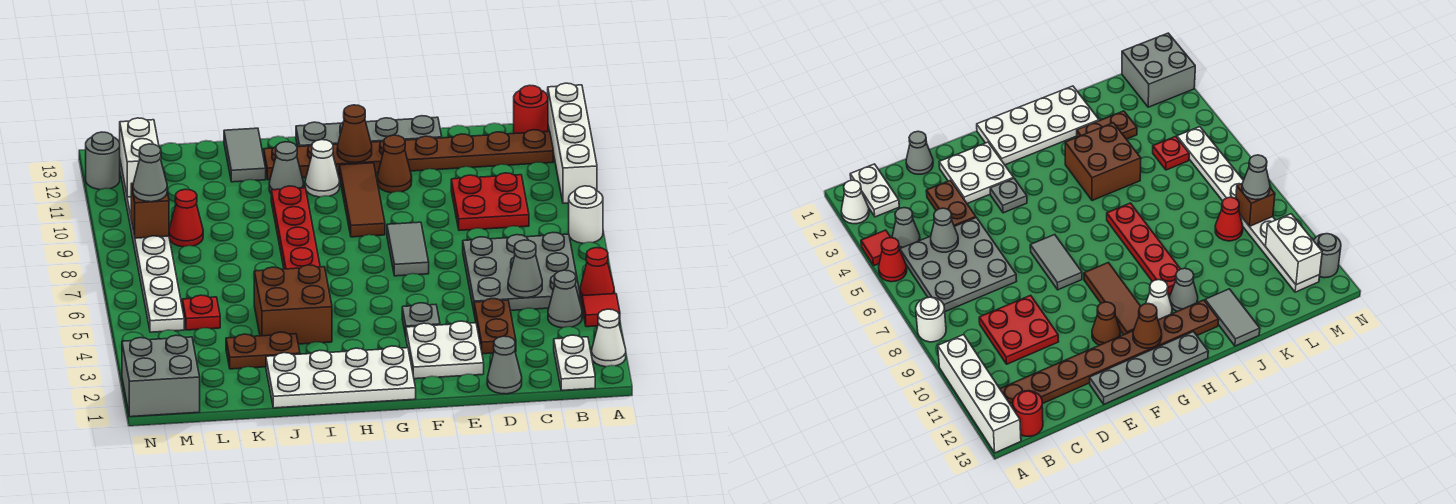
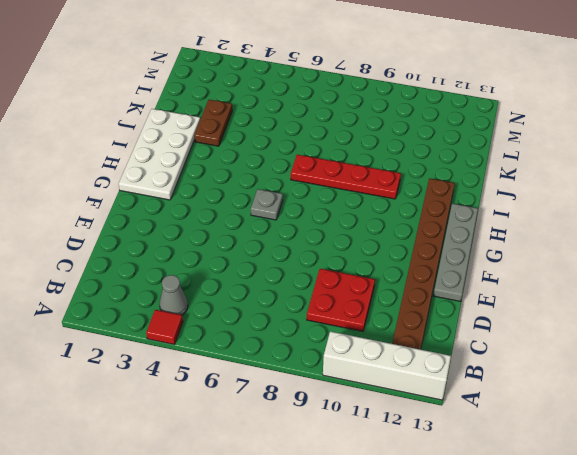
grey 1x1 plate [251,189,283,220] -> grey 1x1 plate moved to [402,303,440,336]
none -> white 1x1 cone [592,309,626,367]
none -> red 1x1 cone [580,248,614,299]
none -> white 1x1 round brick [569,186,603,243]
none -> white 1x2 plate [554,335,595,391]

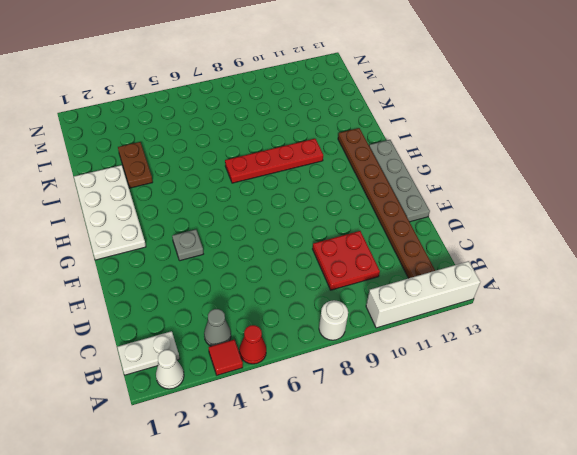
none -> grey 3x3 plate [463,232,580,311]
none -> red 1x1 round brick [514,85,548,134]
none -> grey 1x1 cone [487,336,522,394]
none -> brown 1x2 plate [474,299,516,354]

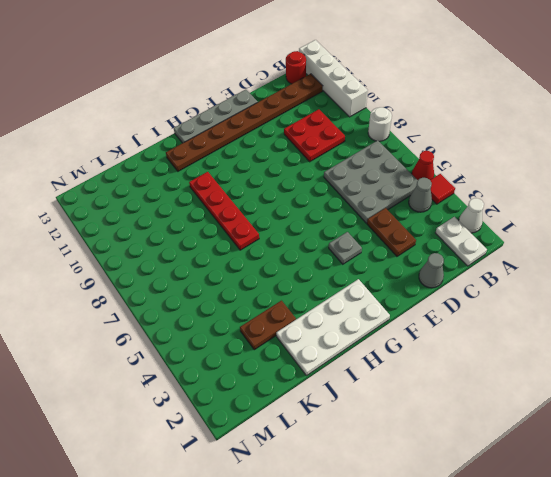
none -> white 2x2 plate [406,321,484,379]
none -> grey 1x2 tile [387,222,429,276]
none -> brown 1x1 cone [377,135,412,193]
none -> brown 1x3 tile [339,163,385,237]

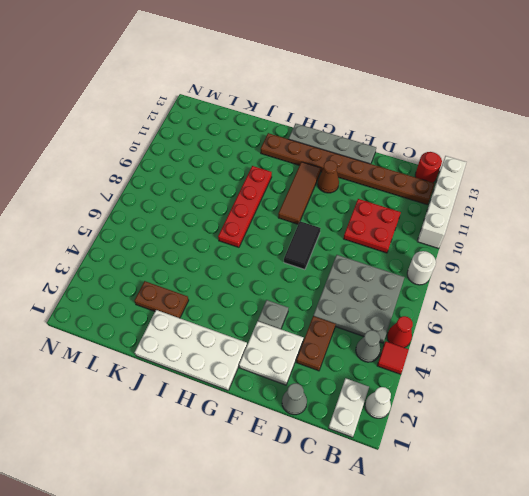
black 1x2 tile [284,221,321,270] -> grey 1x2 tile [387,222,429,276]
none -> white 1x1 cone [305,140,340,197]
none -> brown 2x2 brick [254,265,332,344]
none -> grey 1x1 cone [269,142,304,193]
none -> grey 1x2 tile [224,128,266,182]

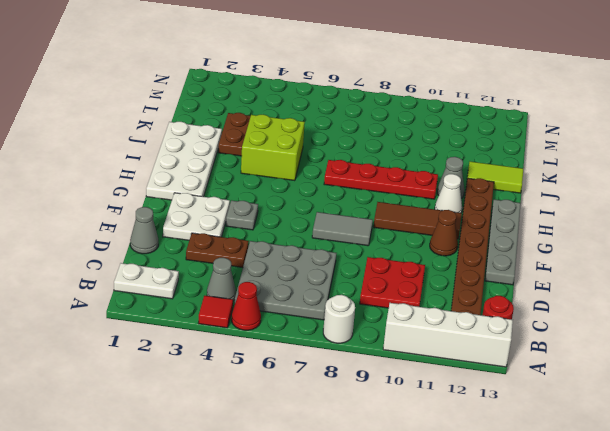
lime 2x2 brick [241,115,305,181] -> brown 2x2 brick [254,265,332,344]
lime 1x2 tile [467,162,523,193] -> grey 1x2 tile [224,128,266,182]
none -> white 1x1 cone [592,309,626,367]
none -> red 1x1 plate [182,295,220,330]
none -> red 1x1 cone [169,189,203,247]
none -> grey 2x2 brick [122,335,200,417]

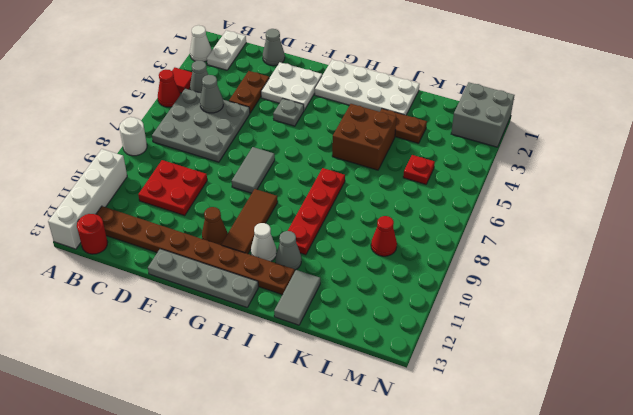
none -> white 1x8 plate [120,161,184,332]
none -> grey 1x1 round brick [86,132,120,190]
none -> brown 1x1 cone [337,105,372,163]
none -> brown 1x1 brick [131,183,169,238]

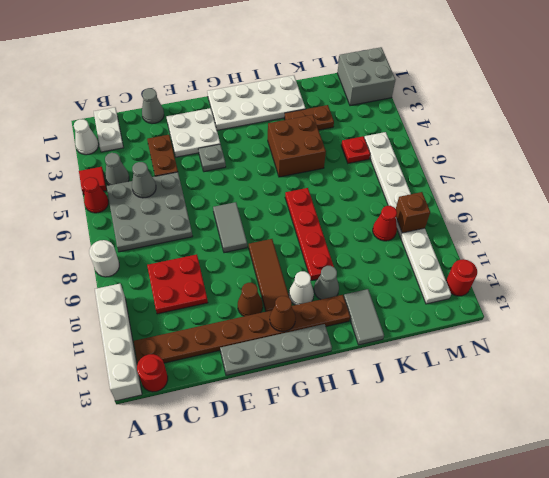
red 1x1 round brick [446,259,477,296] -> grey 1x1 round brick [86,132,120,190]
none -> white 1x2 brick [120,118,161,197]
none -> grey 1x1 cone [133,144,167,202]

